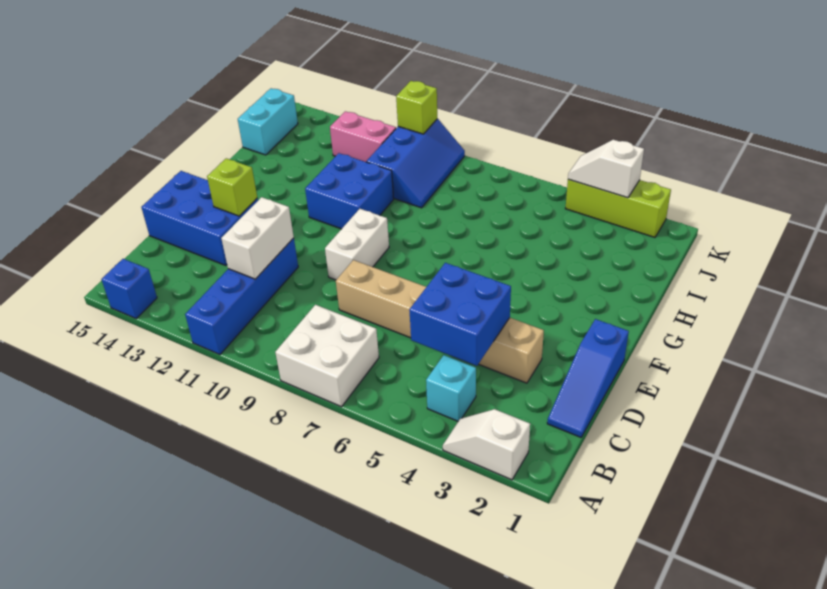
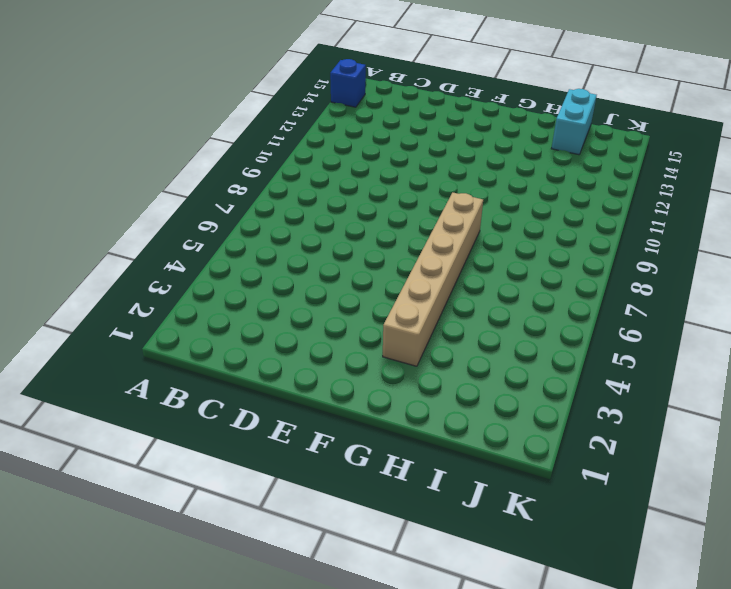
tan 1x6 brick [383,193,483,366] -> tan 1x6 brick moved to [336,260,544,383]
cyan 1x2 brick [551,89,597,155] -> cyan 1x2 brick turned to [238,88,298,155]
none -> white 1x2 slope [443,409,530,480]
none -> white 2x2 brick [275,305,379,407]
none -> blue 1x4 brick [185,238,298,355]

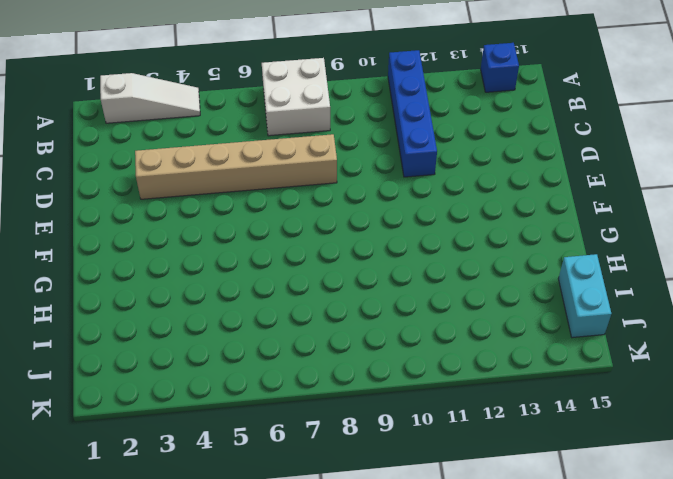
white 1x3 slope [100,73,200,123] -> white 1x2 slope [443,409,530,480]
none -> cyan 1x1 brick [426,355,476,421]
none -> blue 1x3 slope [547,319,629,437]
none -> blue 2x3 brick [141,171,258,266]

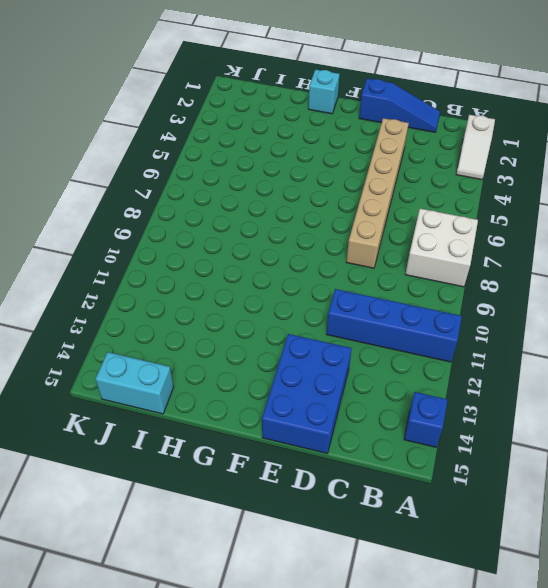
cyan 1x1 brick [308,70,339,114] -> cyan 1x1 brick moved to [426,355,476,421]
none -> white 1x2 brick [325,209,389,280]
none -> blue 2x2 brick [305,153,394,229]
none -> blue 2x3 slope [366,119,465,208]

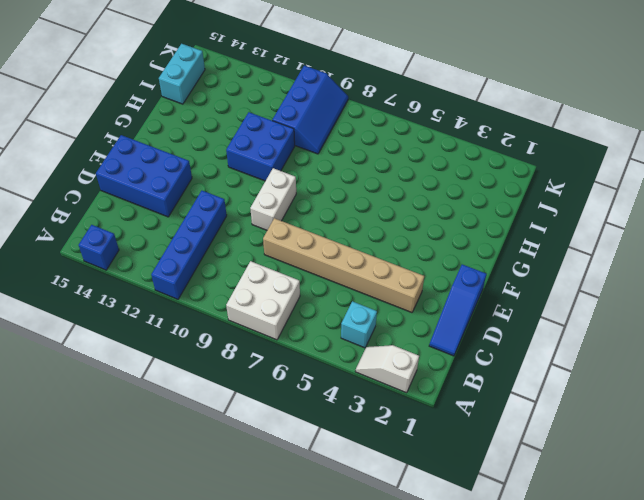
none -> pink 1x2 brick [330,111,396,162]
none -> lime 1x3 brick [565,179,671,237]
none -> blue 2x2 brick [409,263,511,366]

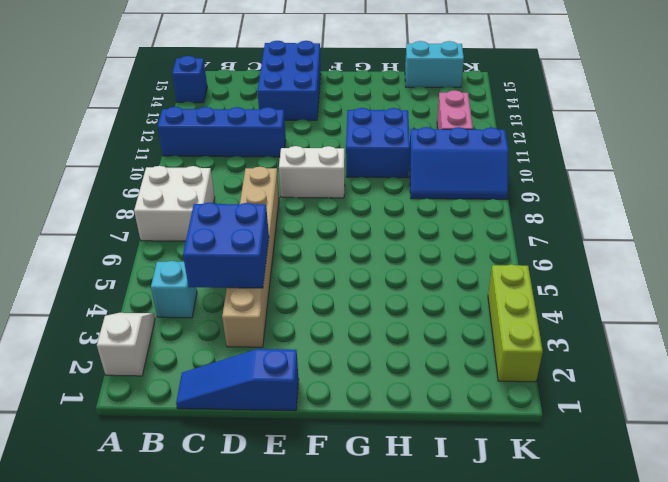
none -> white 1x2 brick [221,197,294,279]
none -> lime 1x1 brick [207,158,257,216]
none -> white 1x2 slope [568,140,644,198]

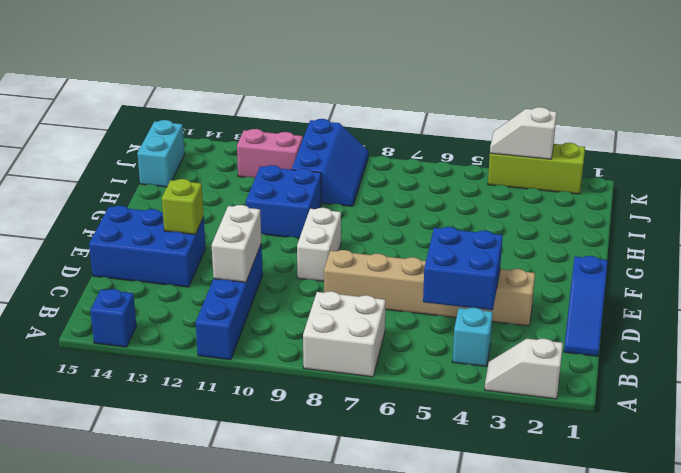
none -> lime 1x1 brick [396,81,437,134]

